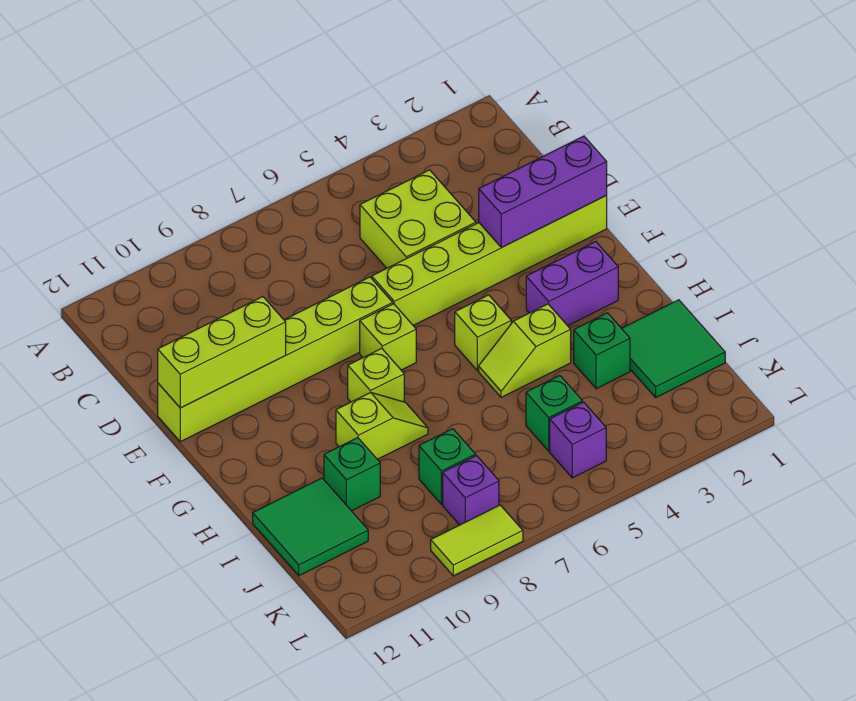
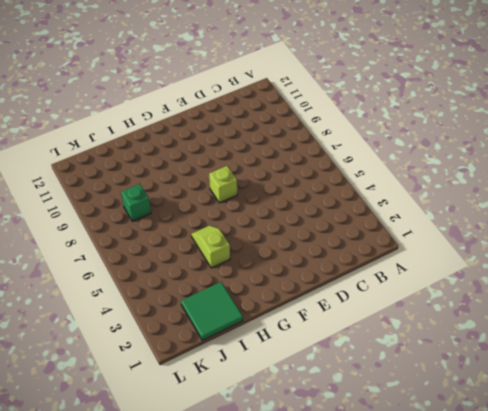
none -> lime 2x2 brick [360,170,476,268]
none -> lime 1x6 brick [372,196,607,325]
none -> lime 1x6 brick [158,277,393,442]

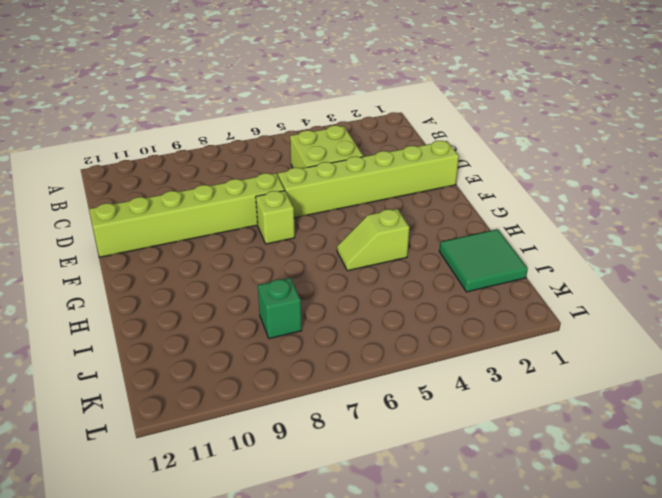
none -> purple 1x2 brick [526,242,618,326]
none -> lime 1x1 brick [455,295,511,371]
none -> lime 1x1 brick [348,348,404,402]

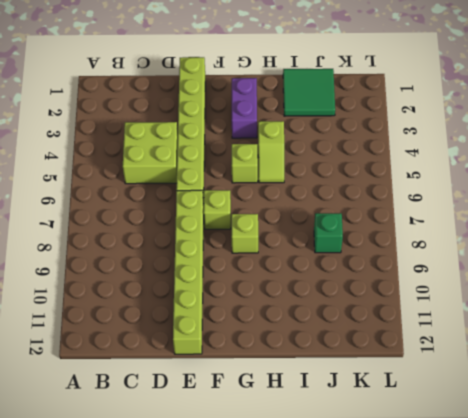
none -> lime 1x2 slope [336,393,428,459]
none -> green 1x1 brick [574,313,630,389]
none -> green 1x1 brick [324,438,380,511]

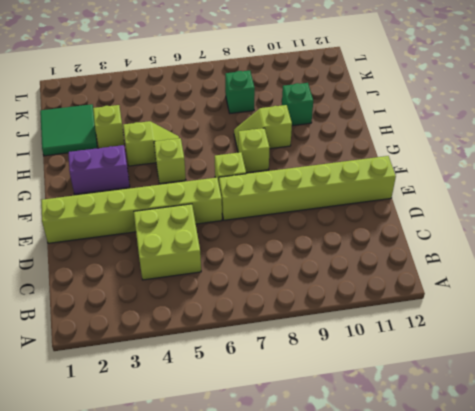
lime 1x1 brick [93,105,125,148] -> green 1x1 brick [574,313,630,389]
none -> green 2x2 tile [253,478,368,576]
none -> green 1x1 brick [526,375,582,451]
none -> purple 1x1 brick [550,402,606,478]

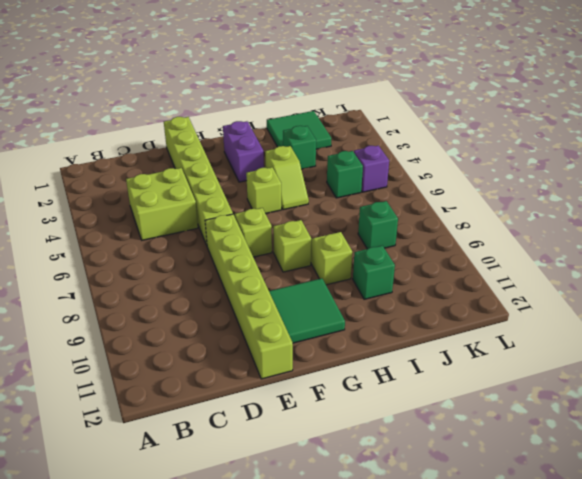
green 2x2 tile [269,278,345,343] -> green 2x2 tile moved to [253,478,368,576]
none -> purple 1x1 brick [443,456,499,525]
none -> lime 1x2 tile [431,505,523,576]
none -> purple 1x3 brick [479,136,607,248]

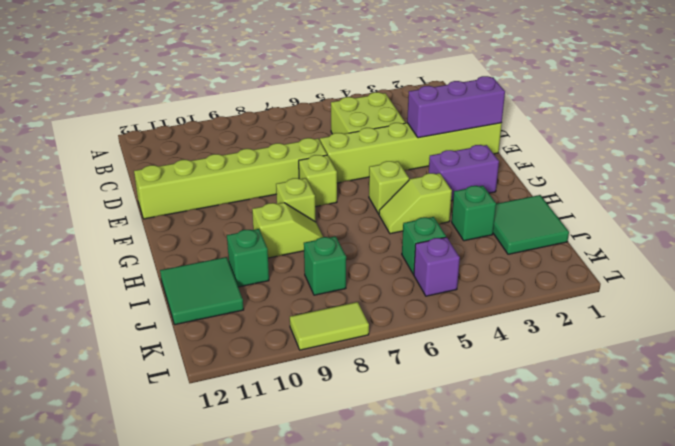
none -> purple 1x1 brick [443,456,499,525]
none -> lime 1x3 brick [158,297,286,408]

